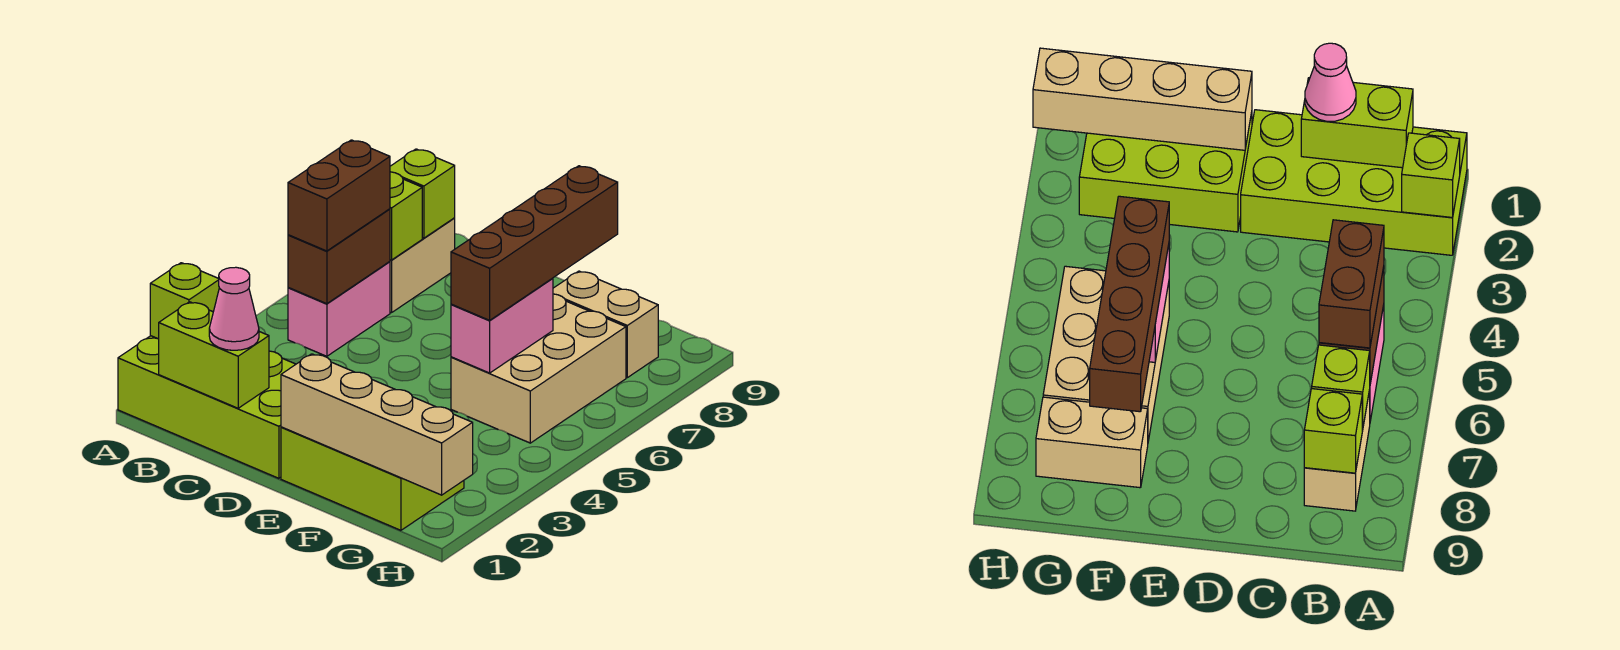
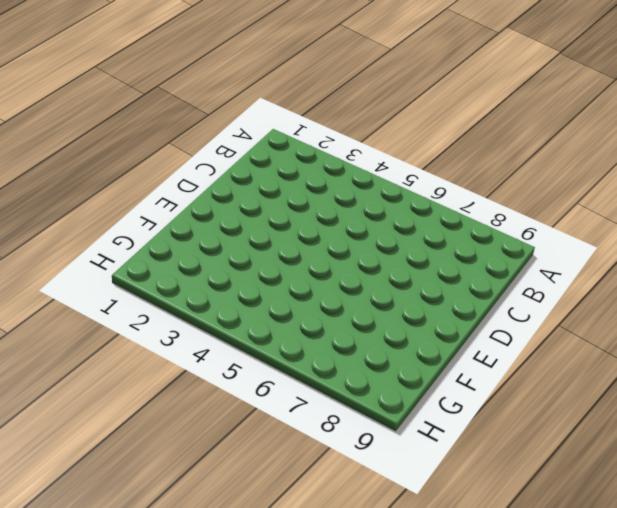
none -> lime 2x4 brick [118,336,296,478]
none -> pink 1x2 brick [288,262,390,356]
none -> tan 1x2 brick [390,218,455,313]

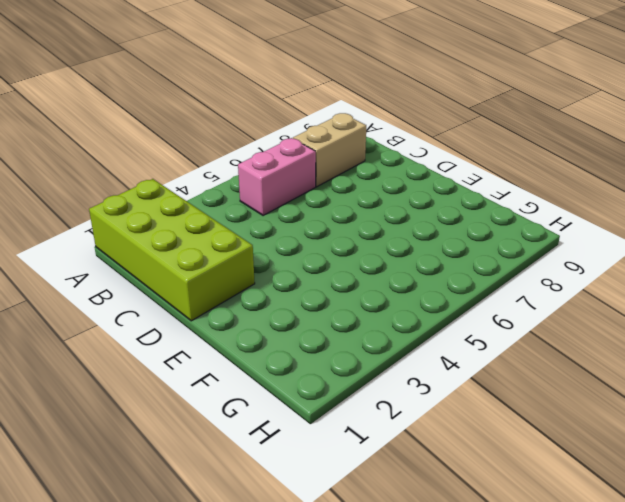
none -> lime 2x3 brick [281,427,464,530]
none -> tan 2x3 brick [451,294,626,443]
none -> tan 1x2 brick [553,271,658,378]

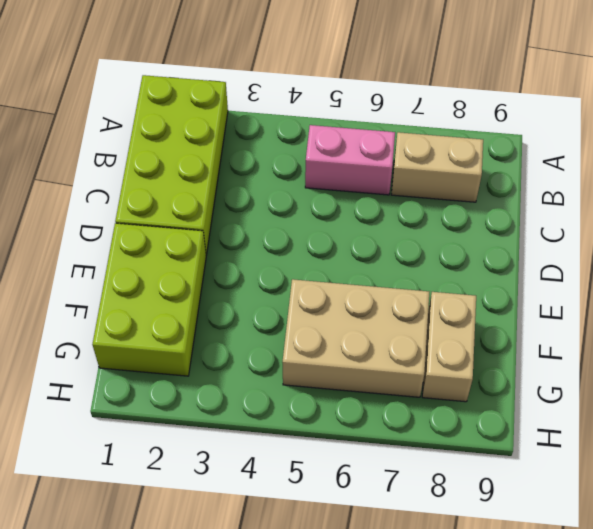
none -> lime 1x1 brick [150,263,219,339]
none -> lime 1x2 brick [159,302,269,408]
none -> brown 1x2 brick [288,209,390,304]

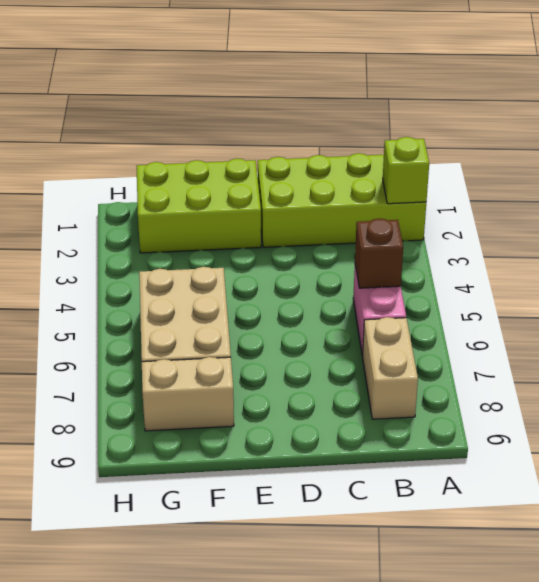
brown 1x1 brick [355,218,403,288] -> brown 1x2 brick [288,209,390,304]
none -> lime 1x2 brick [159,302,269,408]
none -> lime 1x1 brick [390,172,422,260]
none -> lime 1x1 brick [390,149,455,238]

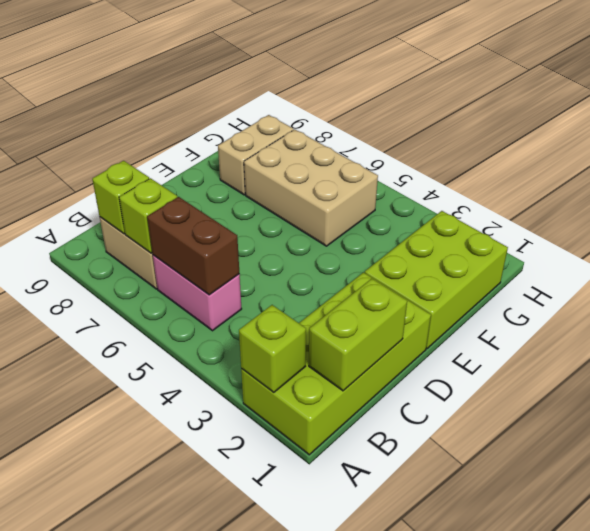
none -> tan 1x4 brick [281,354,473,495]
none -> pink 1x2 brick [451,278,553,373]
none -> brown 1x2 brick [288,140,390,251]

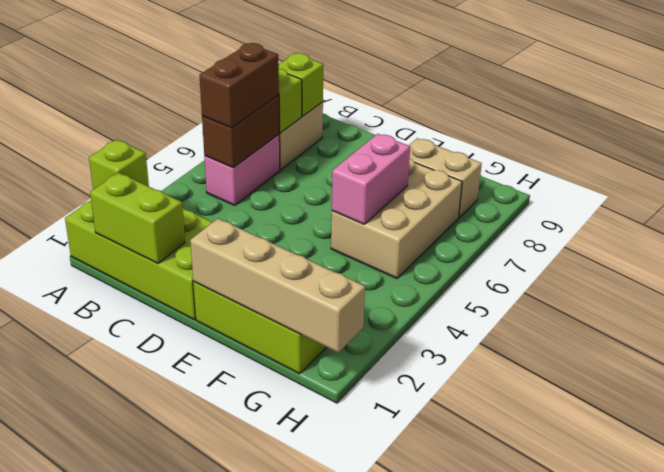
none -> pink 1x1 cone [209,267,259,350]
none -> brown 1x4 brick [451,166,618,320]

